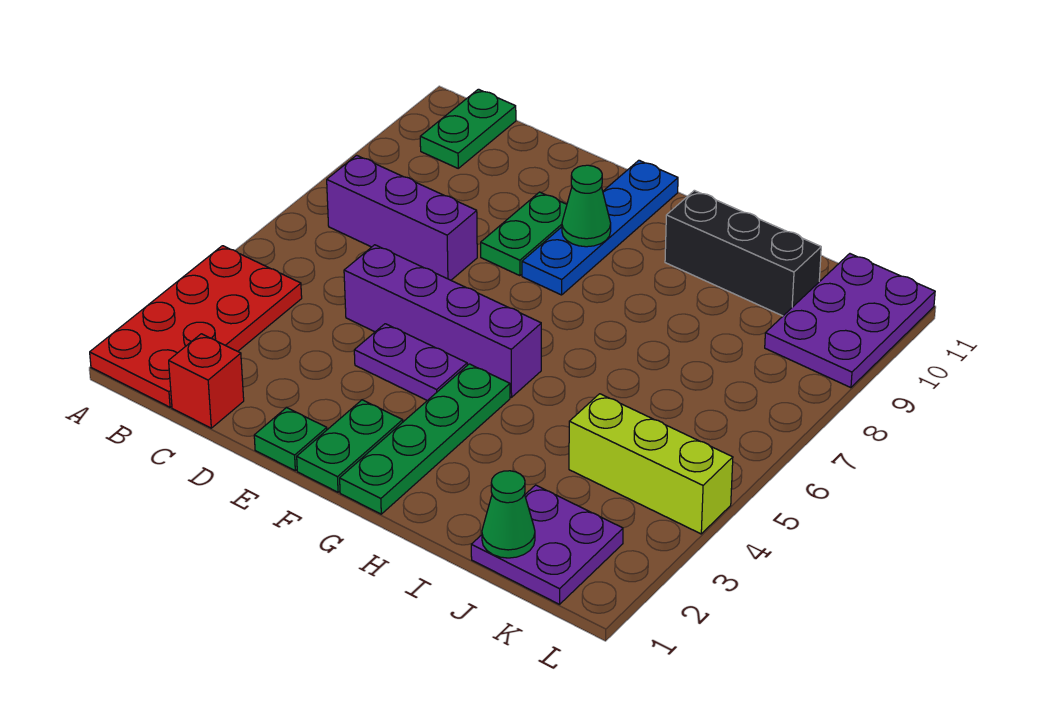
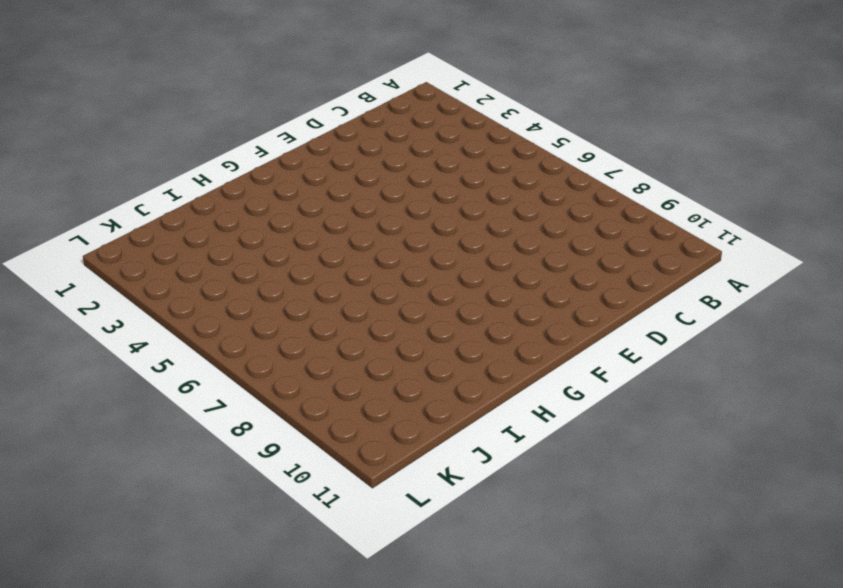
none -> red 2x4 plate [90,246,302,407]
none -> purple 1x3 brick [327,155,477,280]
none -> green 1x2 plate [420,89,516,168]

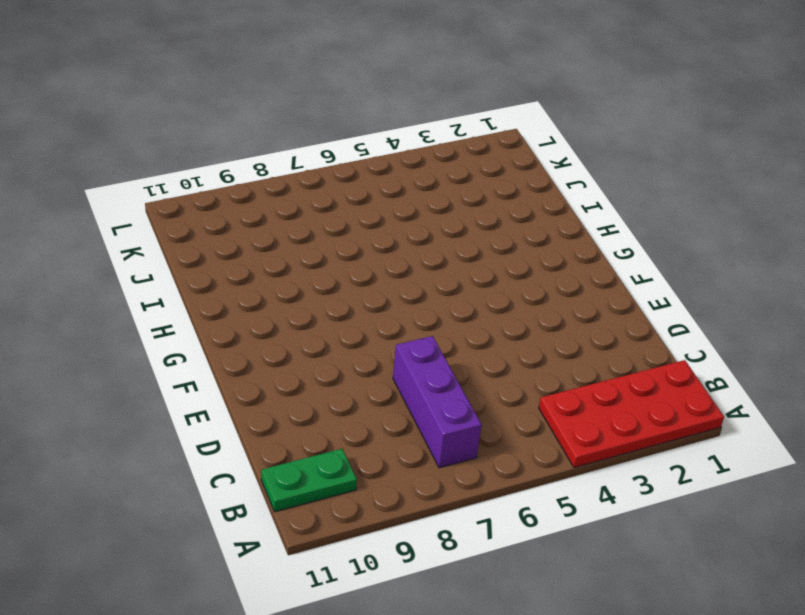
none -> red 1x1 brick [169,334,244,428]
none -> purple 1x4 brick [344,245,541,397]
none -> green 1x1 plate [254,407,327,471]

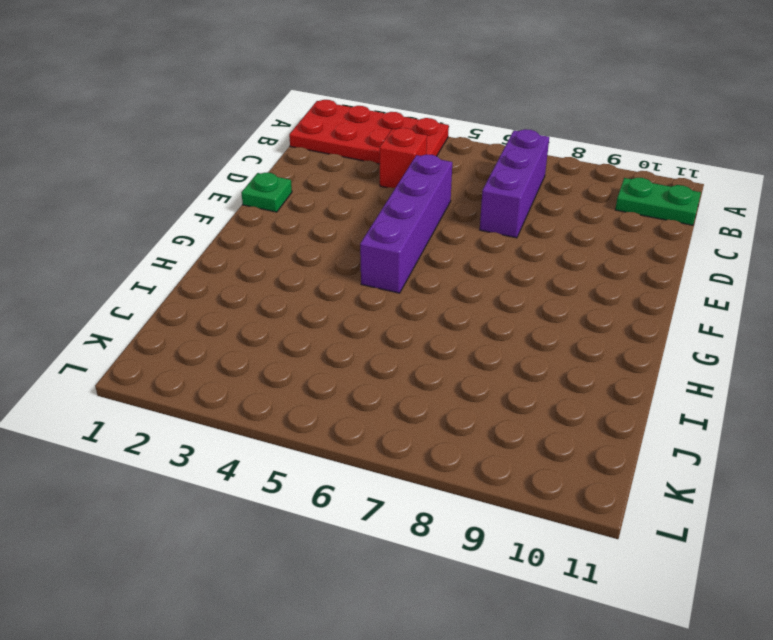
red 1x1 brick [380,128,427,188] -> red 1x1 brick moved to [169,334,244,428]
none -> purple 1x2 plate [354,324,467,401]
none -> green 1x2 plate [481,192,567,276]
none -> green 1x2 plate [297,400,403,492]

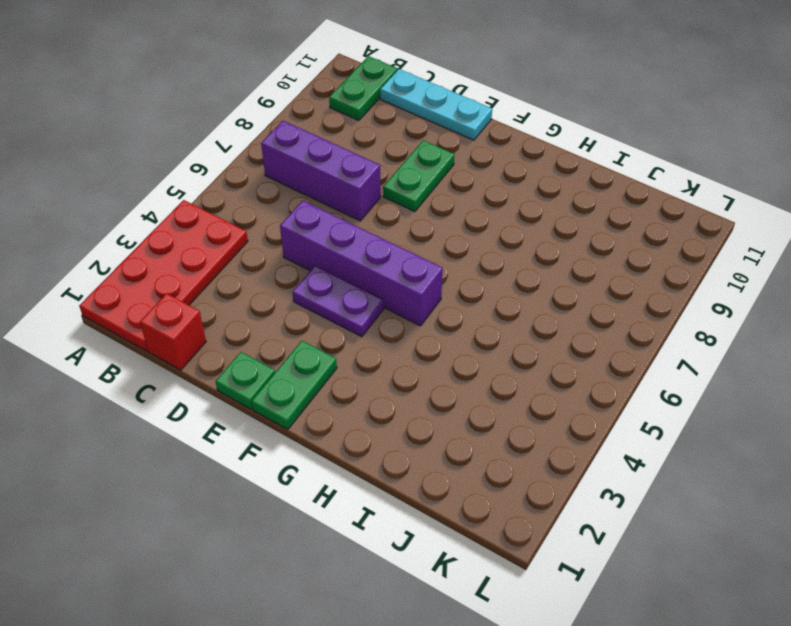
cyan 1x3 plate [380,69,492,140] -> none
none -> blue 1x4 plate [522,160,678,295]
none -> green 1x4 plate [340,364,510,514]
none -> black 1x3 brick [665,190,821,316]

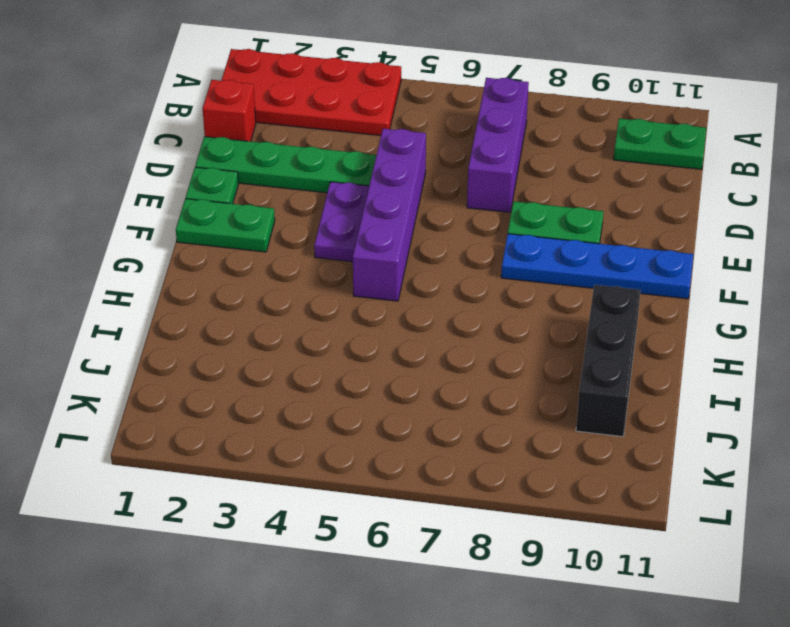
green 1x4 plate [195,137,376,193] -> green 1x4 plate moved to [340,364,510,514]
none -> purple 2x2 plate [471,485,623,604]
none -> lime 1x3 brick [569,394,733,534]
none -> purple 2x3 plate [765,254,935,388]

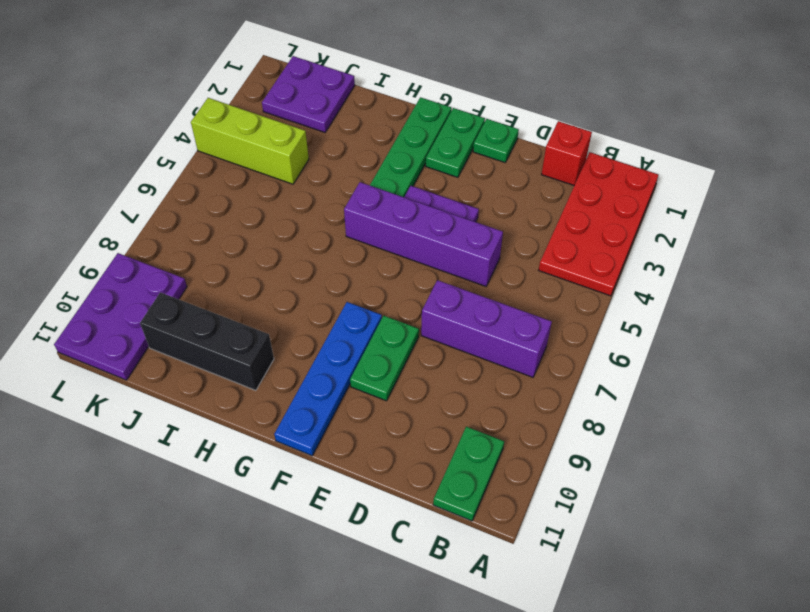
none -> green 1x1 cone [562,165,611,247]
none -> green 1x1 cone [482,471,535,558]

